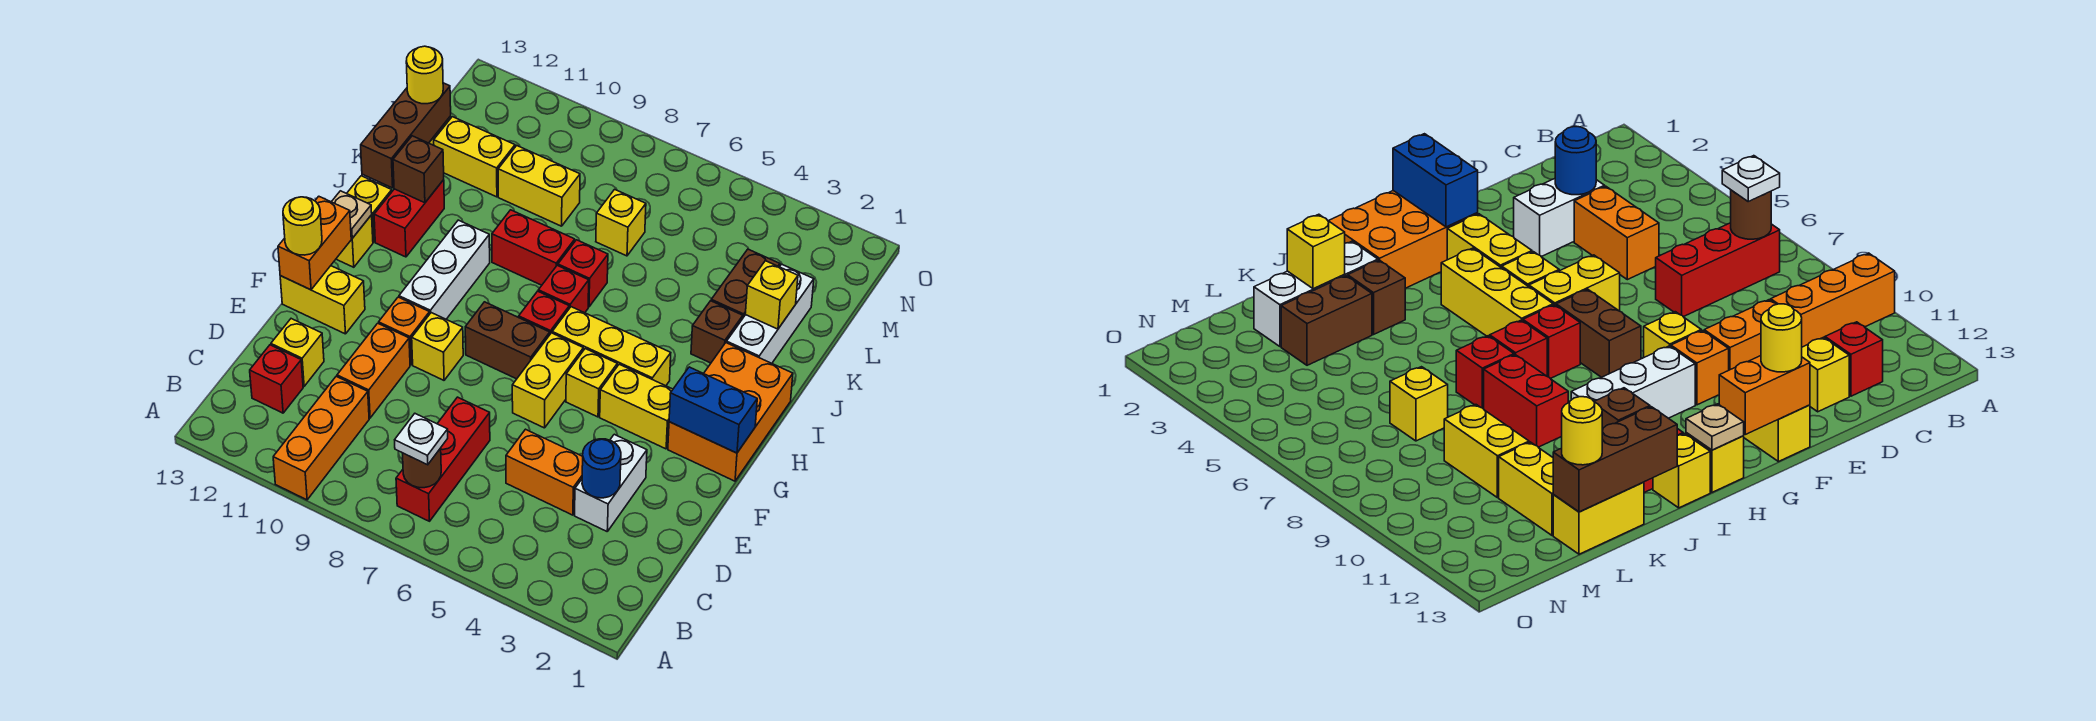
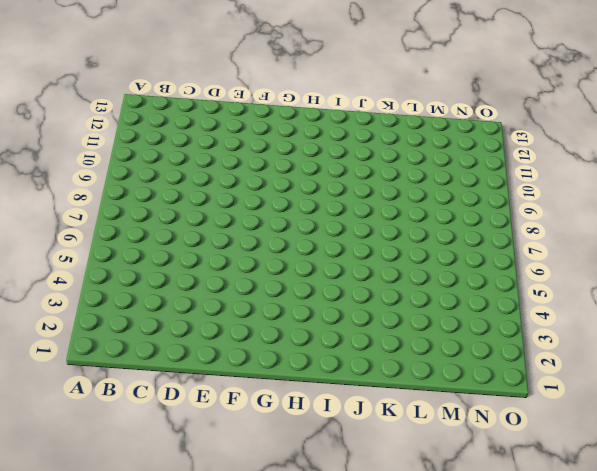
none -> orange 1x3 brick [273,376,369,500]
none -> red 1x3 brick [396,397,490,521]
none -> red 1x1 brick [250,345,303,413]
none -> white 1x2 brick [575,434,647,531]

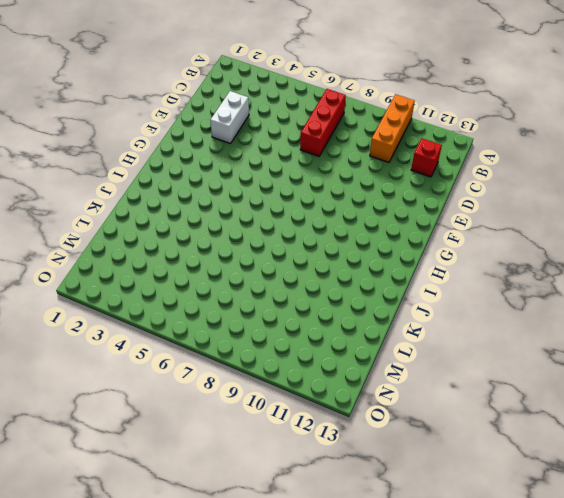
none -> orange 1x2 brick [506,429,583,515]
none -> orange 1x2 brick [337,323,410,418]
none -> yellow 1x1 brick [271,319,324,386]
none -> yellow 1x2 brick [512,333,583,428]

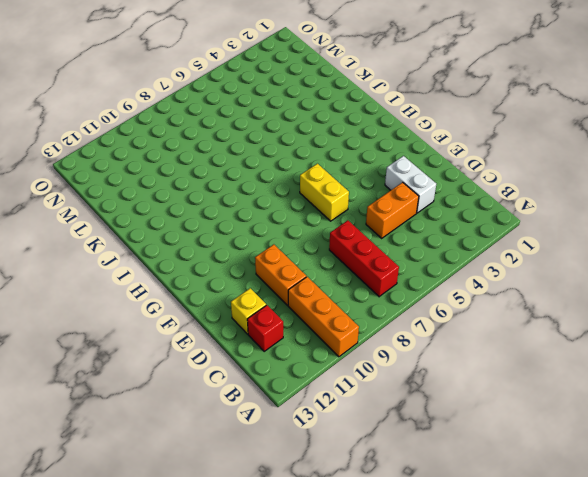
none -> yellow 1x1 brick [412,313,463,380]
none -> orange 1x1 brick [379,297,430,365]
none -> yellow 1x2 brick [280,266,365,334]
none -> orange 2x3 brick [668,343,793,481]

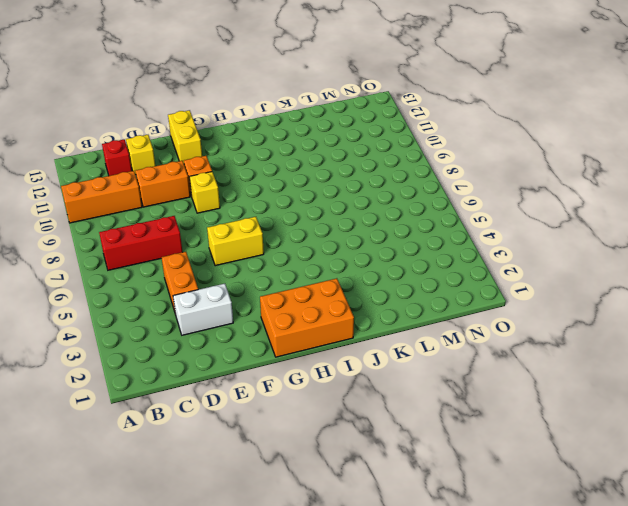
none -> yellow 1x2 brick [600,364,673,449]
none -> yellow 1x1 brick [566,349,617,417]
none -> brown 1x2 brick [465,302,550,379]
none -> white 1x3 brick [399,220,490,319]

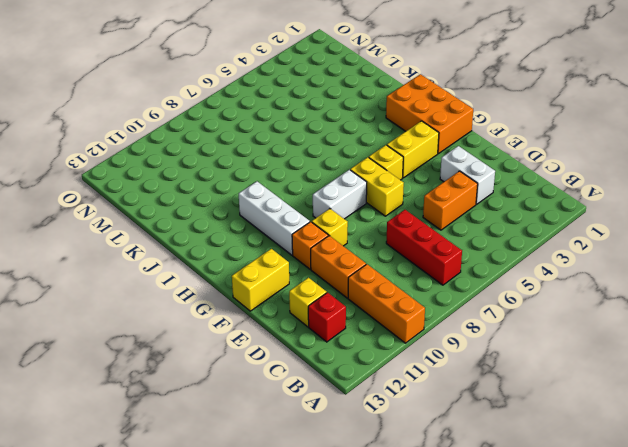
white 1x2 brick [313,170,367,219] -> brown 1x2 brick [465,302,550,379]
none -> yellow 1x3 brick [552,307,671,386]
none -> red 1x1 brick [519,291,569,334]
none -> yellow 1x1 brick [336,215,373,267]
none -> red 1x1 brick [538,265,589,313]

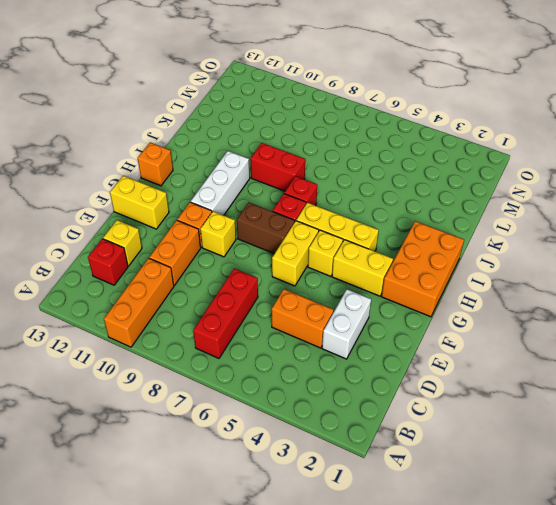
orange 1x1 brick [138,142,173,186] -> yellow 1x1 brick [336,215,373,267]
none -> red 1x2 brick [374,180,444,257]
none -> yellow 1x1 brick [347,176,392,242]
none -> white 1x3 brick [727,264,814,363]
none -> brown 1x1 brick [691,301,743,363]

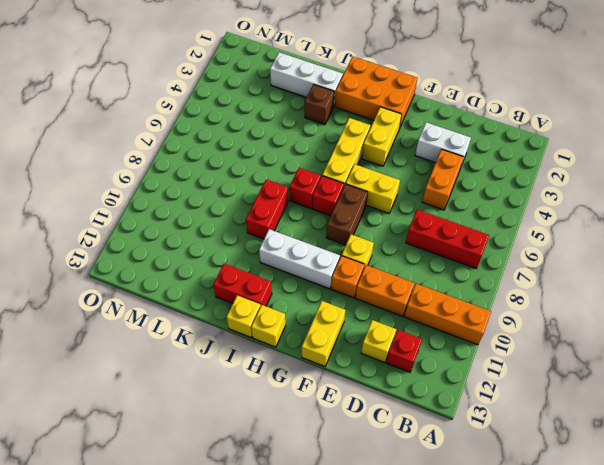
none -> yellow 1x1 brick [566,349,617,417]
none -> red 1x1 brick [558,240,608,307]
none -> brown 1x2 brick [711,249,780,317]
none -> yellow 1x2 brick [1553,482,1644,554]

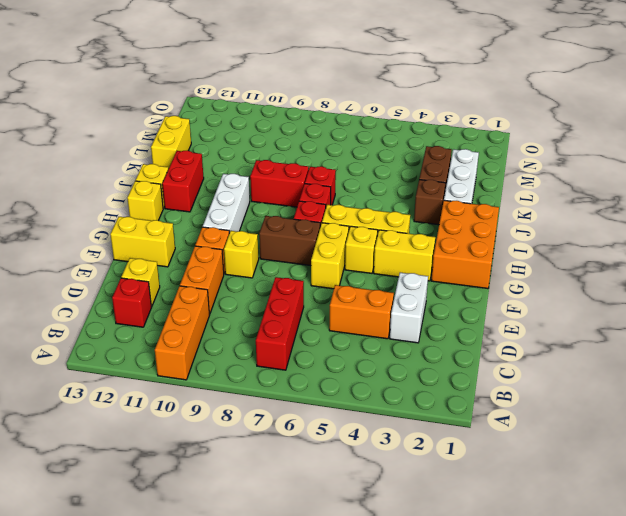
none -> yellow 1x1 brick [596,189,646,256]
none -> yellow 1x2 brick [498,146,580,226]
none -> yellow 1x2 brick [434,117,515,197]
none -> brown 1x1 round brick [403,448,441,488]

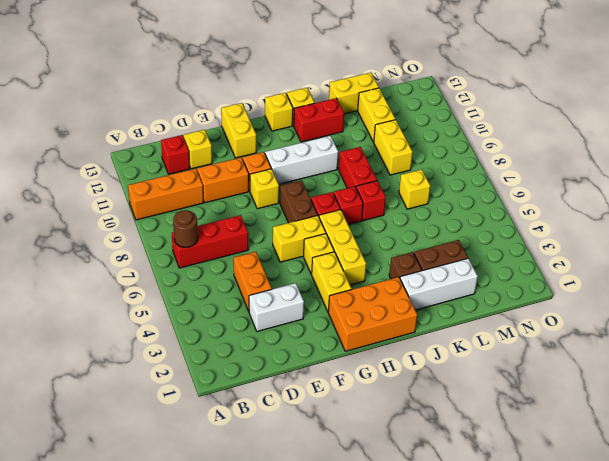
none -> blue 1x1 round brick [582,439,621,498]
none -> orange 1x2 brick [278,196,351,290]
none -> blue 1x2 brick [669,367,757,453]
none -> tan 1x1 plate [332,191,372,238]

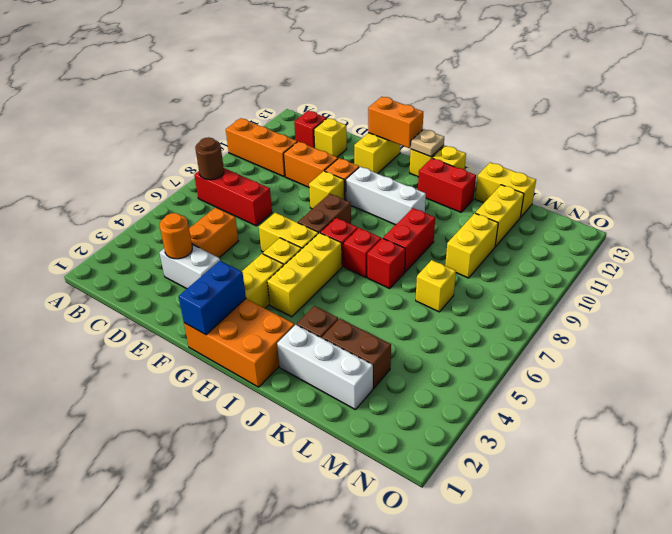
orange 1x1 round brick [160,213,192,259] -> blue 1x1 round brick [582,439,621,498]
none -> brown 1x1 brick [393,136,444,203]
none -> brown 1x3 brick [361,83,451,188]
none -> yellow 1x1 brick [745,261,798,329]
none -> white 1x1 plate [395,414,448,465]

